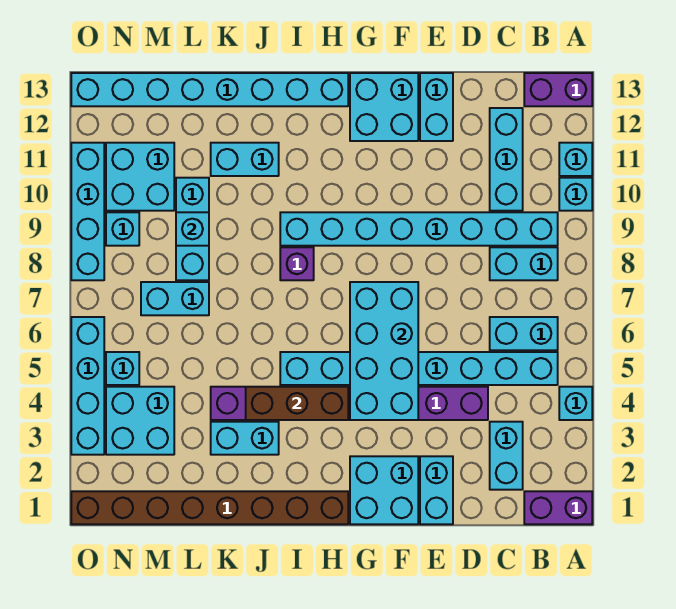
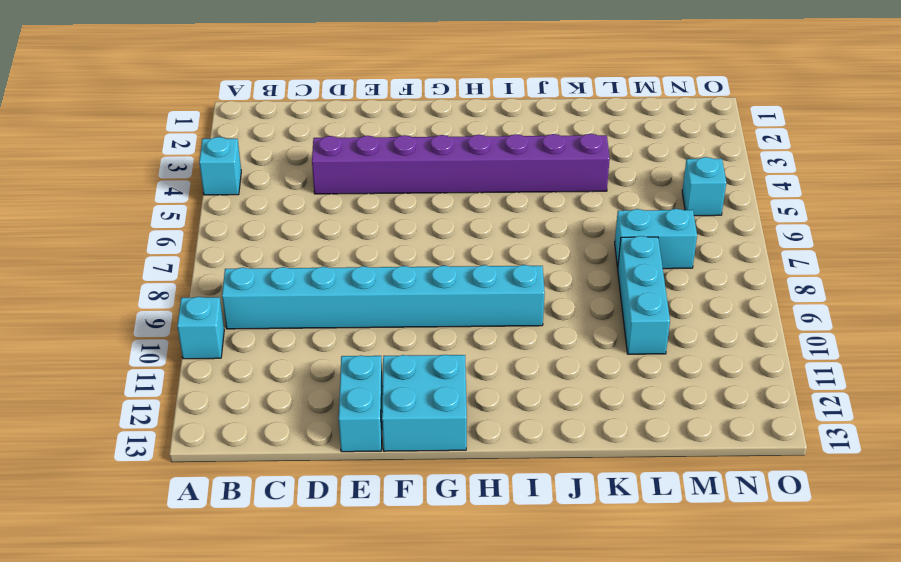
none -> purple 1x2 brick [524,491,592,524]
none -> cyan 1x1 brick [559,143,592,176]
none -> purple 1x2 brick [524,73,592,106]
none -> cyan 1x8 brick [280,352,558,385]

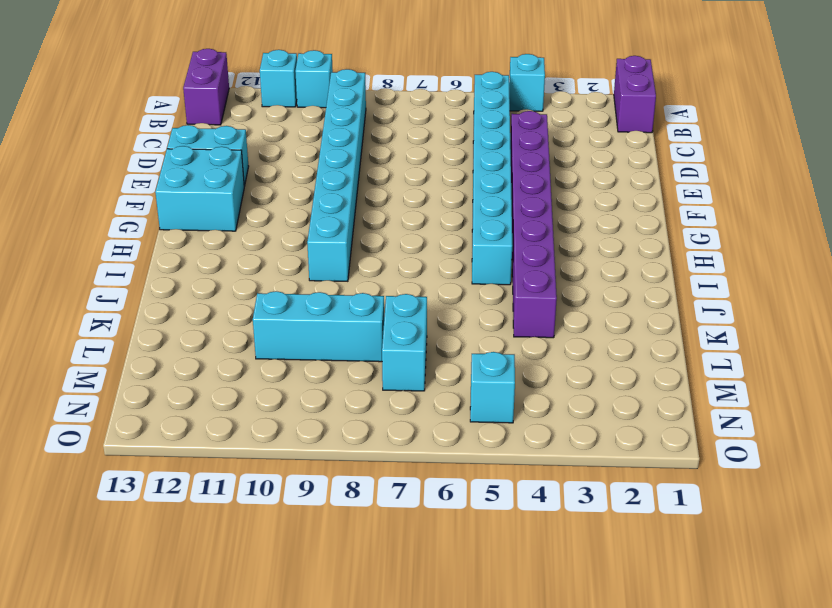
none -> cyan 1x2 brick [490,317,558,350]
none -> cyan 1x2 brick [490,247,558,280]
none -> cyan 1x2 brick [490,422,523,490]
none -> cyan 1x3 brick [490,108,523,211]

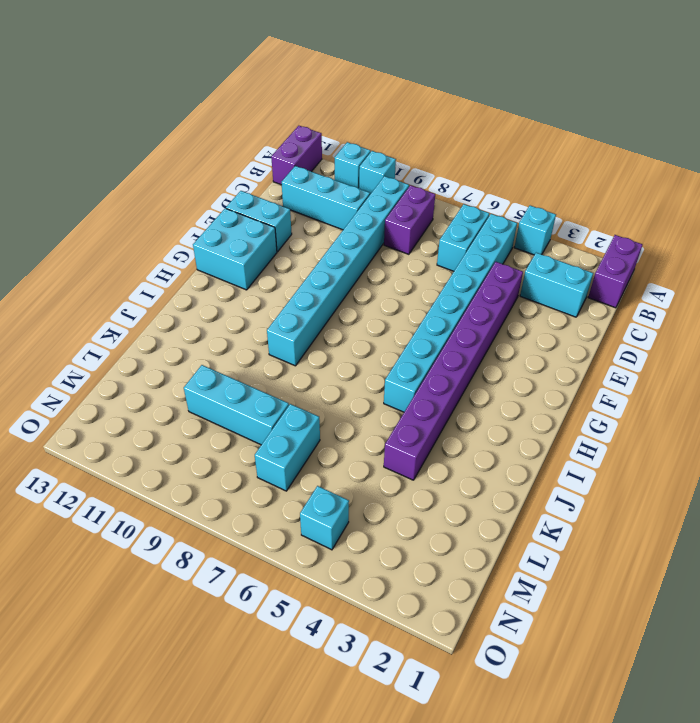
purple 1x2 brick [384,185,435,254] -> cyan 1x2 brick [490,247,558,280]
none -> cyan 1x2 brick [420,456,453,524]
none -> cyan 2x2 brick [350,456,418,524]
none -> brown 1x8 brick [71,491,348,524]
none -> cyan 1x8 brick [71,73,348,106]

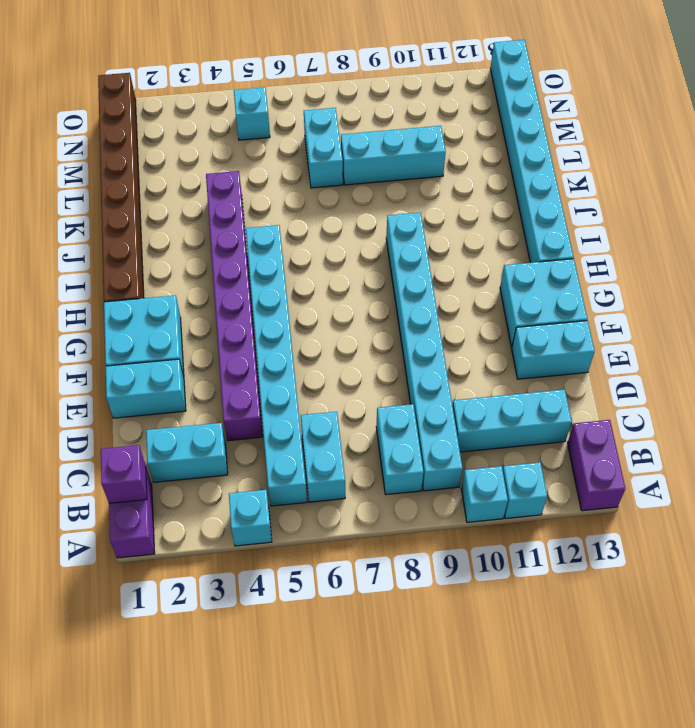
purple 1x1 brick [101,445,147,503] -> purple 1x1 brick moved to [280,247,314,280]
none -> cyan 1x2 brick [211,422,279,455]
none -> cyan 1x2 brick [211,143,279,176]
none -> cyan 2x2 brick [106,387,174,455]
none -> cyan 2x2 brick [106,143,174,211]

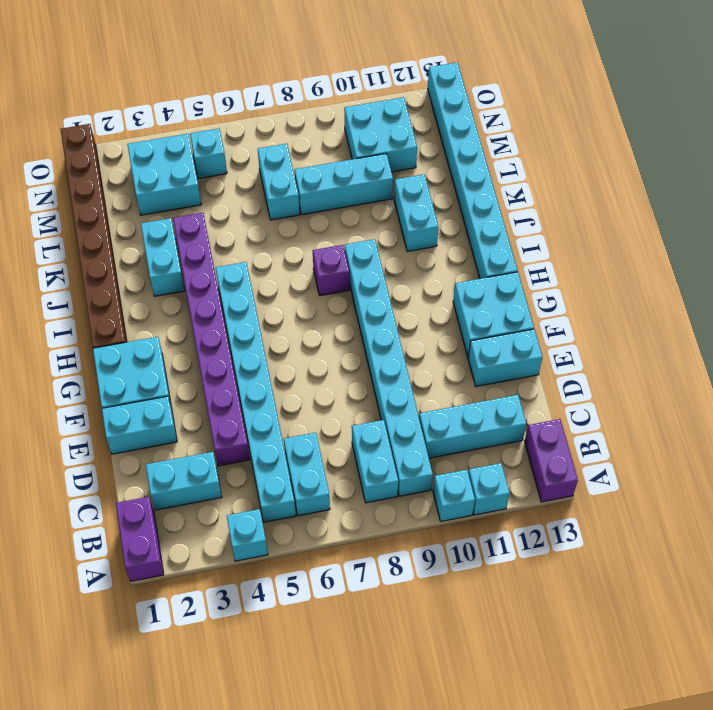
none -> cyan 1x1 brick [106,212,139,246]
none -> cyan 1x4 brick [71,317,104,455]
none -> cyan 1x4 brick [71,143,104,280]
none -> cyan 2x4 brick [350,282,418,420]

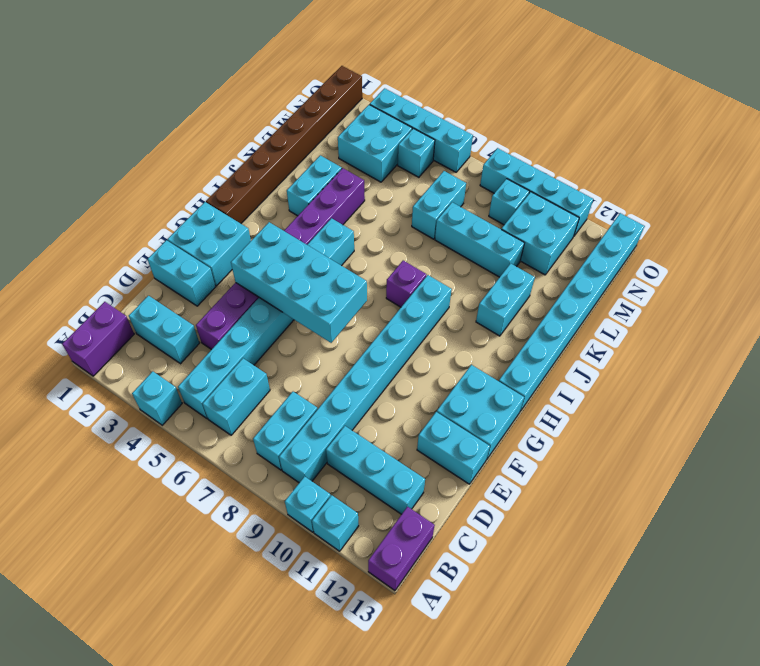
none -> brown 1x3 brick [246,387,348,420]
none -> cyan 1x1 brick [176,212,209,246]

